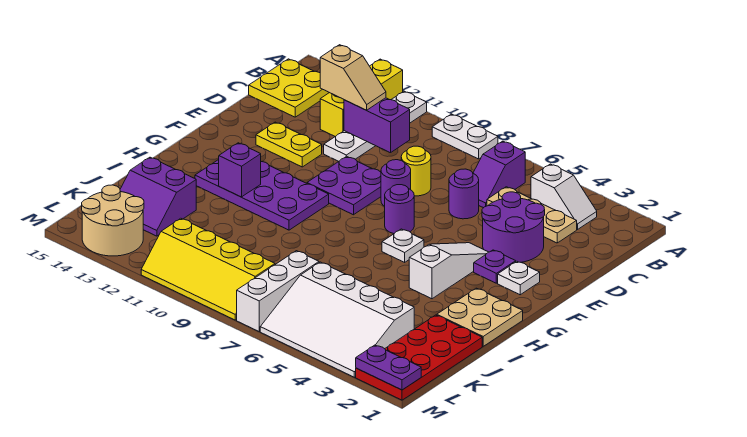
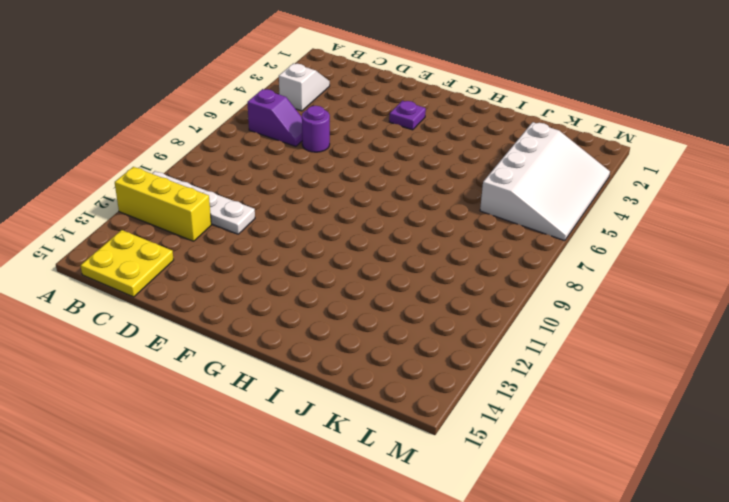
none -> white 1x2 plate [432,114,498,159]
none -> tan 1x3 plate [487,187,577,243]
none -> purple 2x2 round brick [482,192,545,262]
none -> yellow 1x1 round brick [401,146,431,196]

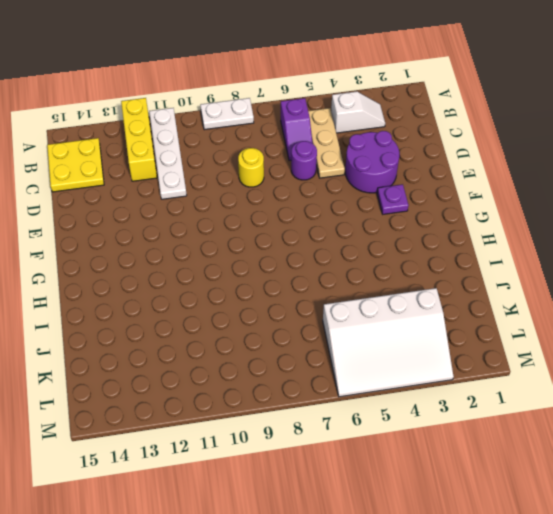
tan 1x3 plate [308,108,345,178] -> tan 1x3 plate turned to [487,187,577,243]
none -> purple 1x1 round brick [381,160,411,206]
none -> purple 2x2 plate [307,156,381,215]
none -> yellow 1x2 plate [256,122,322,167]
none -> white 1x1 plate [498,261,540,295]

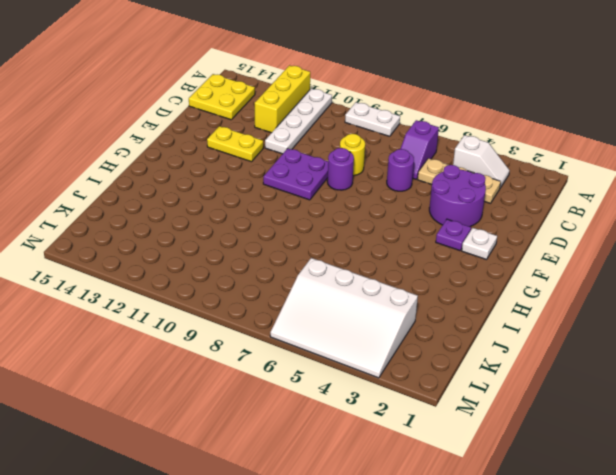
none -> white 1x3 slope [409,243,488,299]
none -> purple 1x1 round brick [385,185,414,234]
none -> white 1x1 plate [382,229,424,262]
none -> purple 2x4 plate [195,160,329,230]

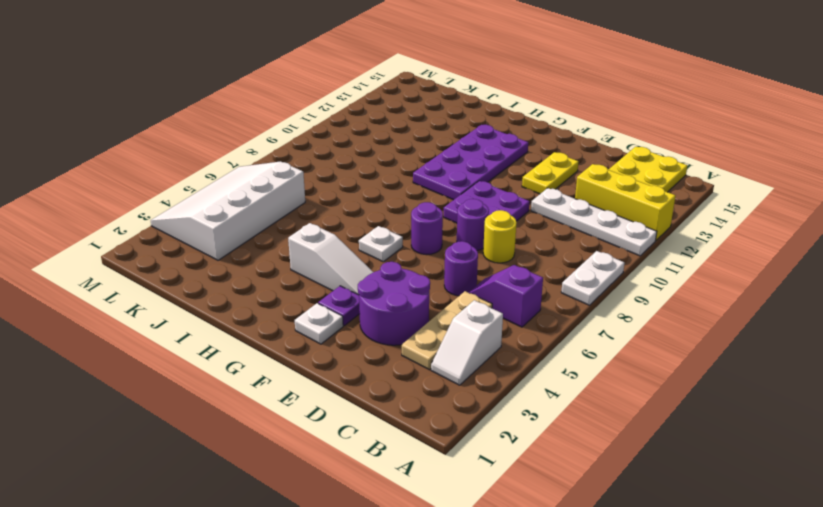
none -> tan 2x2 plate [437,288,523,346]
none -> red 2x4 plate [356,315,482,400]
none -> purple 2x2 slope [120,157,196,236]
none -> white 1x3 brick [237,251,319,331]

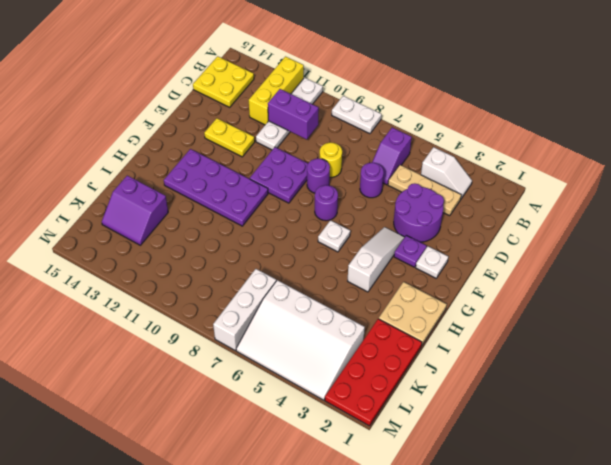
none -> yellow 2x4 slope [141,218,275,320]
none -> tan 2x2 round brick [82,185,144,256]
none -> purple 1x1 brick [219,143,261,197]
none -> purple 1x2 plate [356,345,421,390]

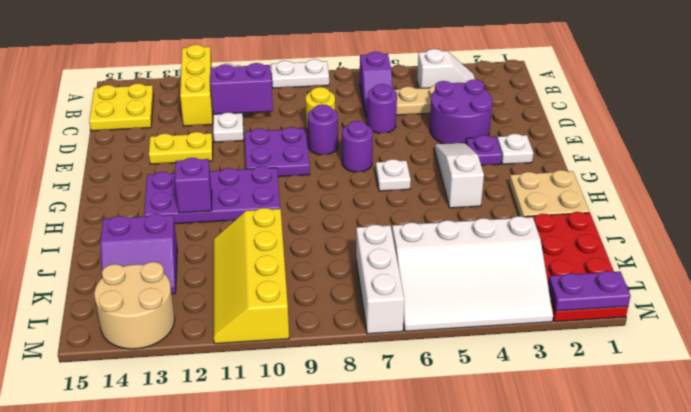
yellow 2x4 slope [214,208,289,344] -> yellow 2x4 slope turned to [141,218,275,320]
none -> tan 1x2 slope [320,45,386,110]

